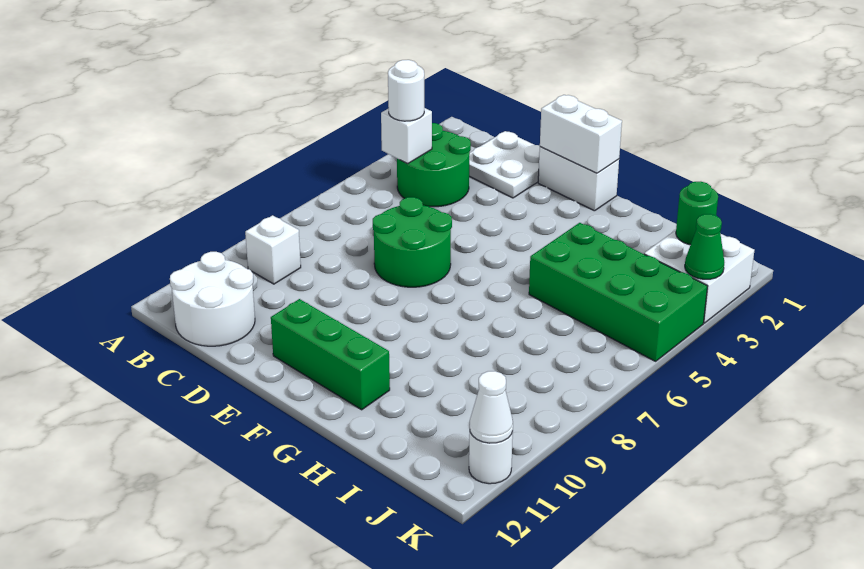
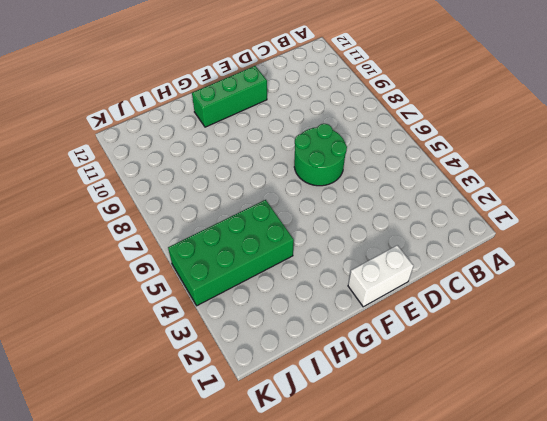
none -> green 2x2 round brick [397,123,471,207]
none -> white 1x1 brick [245,215,301,284]
none -> white 2x2 round brick [170,252,255,346]

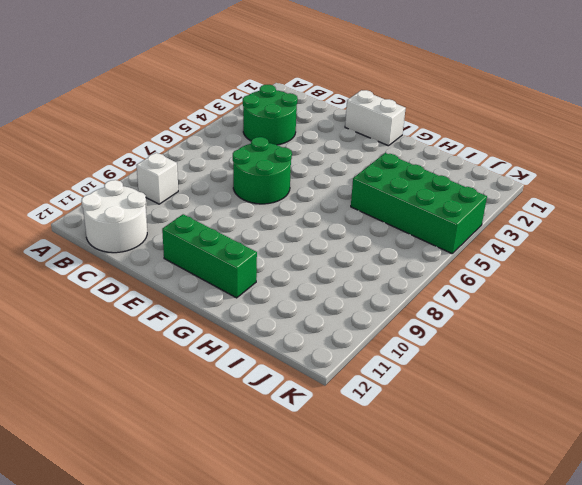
none -> white 2x2 plate [469,131,540,198]
none -> white 2x2 brick [644,230,754,323]
none -> white 1x1 round brick [469,432,513,484]

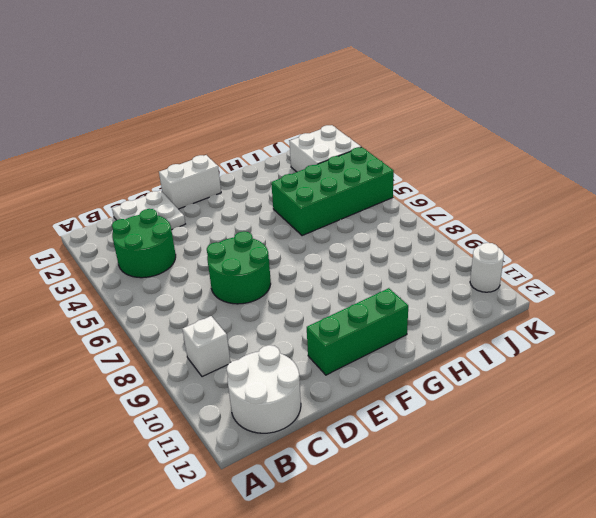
none -> white 1x1 brick [381,108,432,164]
none -> white 1x2 brick [540,95,622,173]
none -> green 1x1 round brick [676,182,718,245]

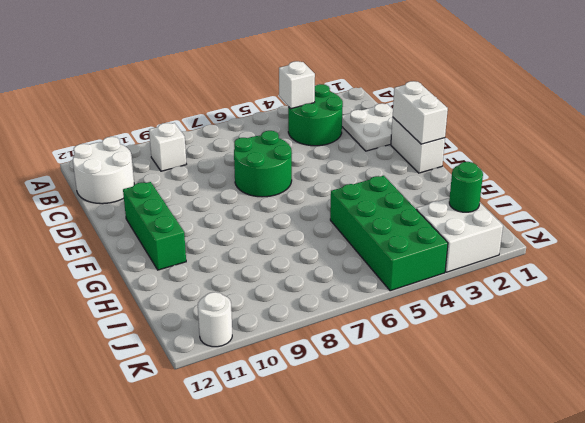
none -> green 1x1 cone [685,214,724,279]
none -> white 1x1 cone [470,371,513,443]
none -> white 1x1 round brick [388,60,424,121]

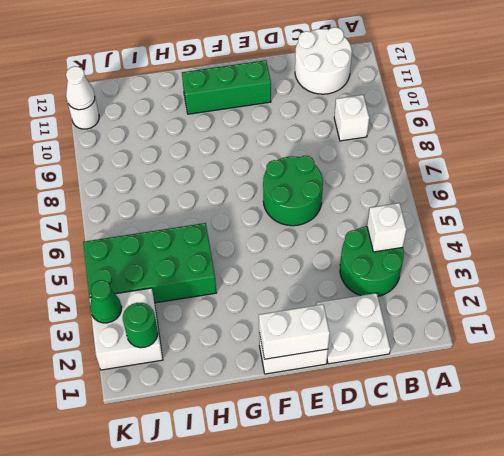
none -> white 1x1 round brick [388,60,424,121]

